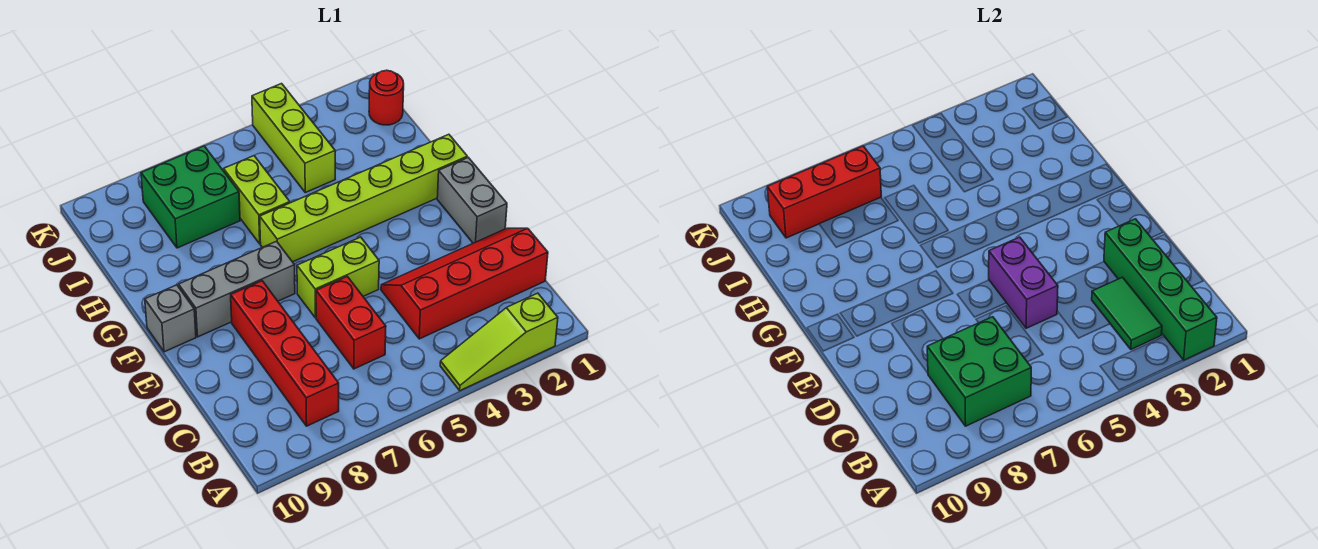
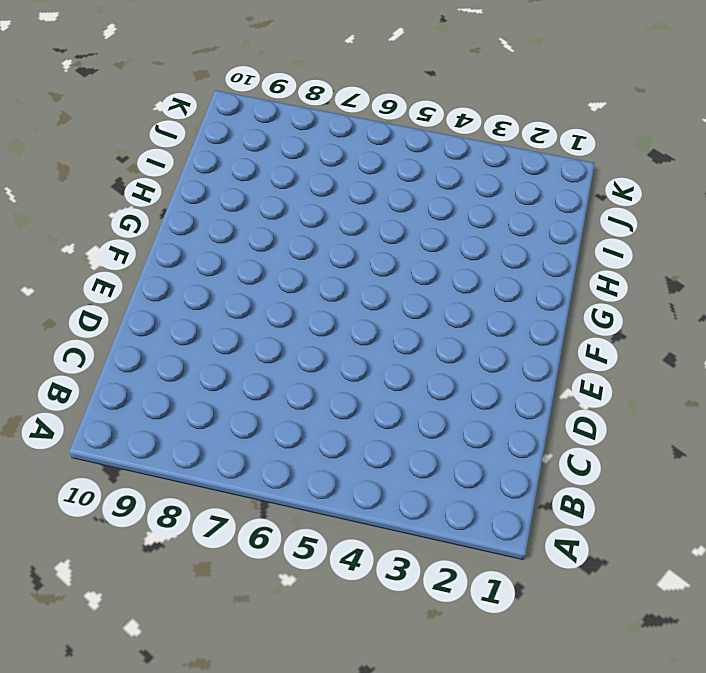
none -> lime 1x3 slope [440,293,558,391]
none -> red 1x4 brick [231,281,339,426]
none -> red 2x4 slope [381,228,548,339]

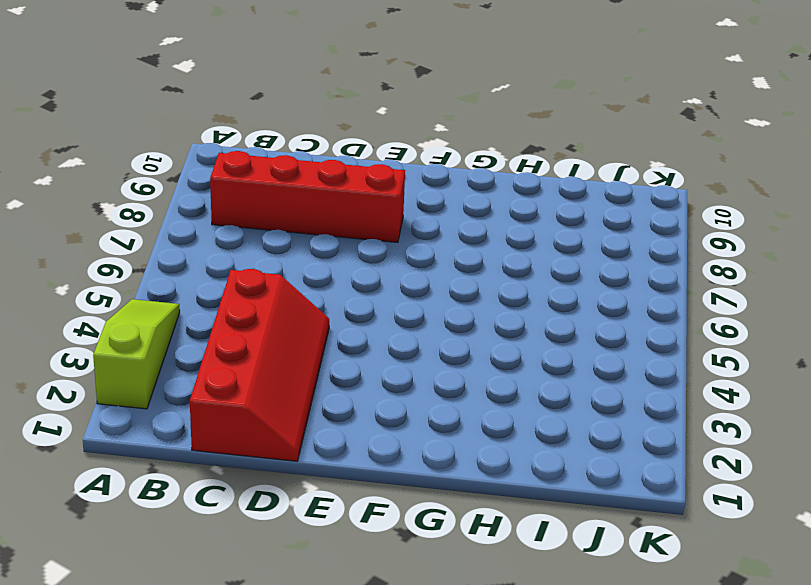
none -> red 1x2 brick [316,276,386,369]
none -> grey 1x2 brick [437,157,507,243]
none -> lime 1x2 brick [297,237,379,318]

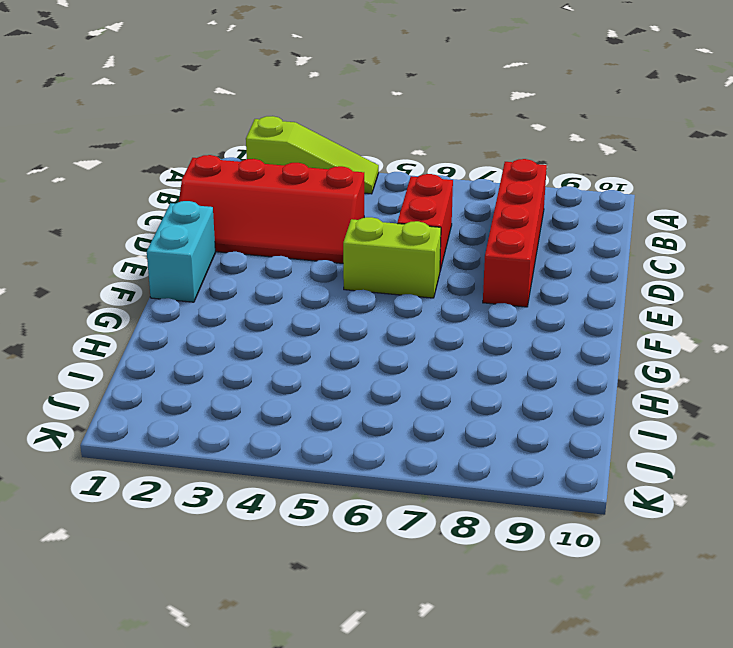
cyan 1x2 brick [147,201,215,302] -> grey 1x2 brick [437,157,507,243]
none -> grey 1x3 brick [179,241,295,337]
none -> grey 1x1 brick [145,285,196,352]
none -> lime 1x6 brick [260,134,467,262]

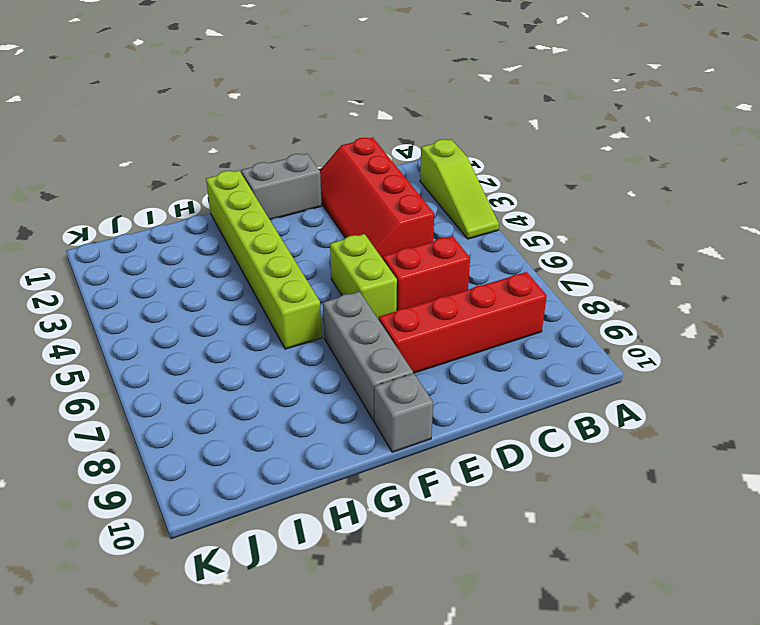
none -> lime 1x2 brick [224,156,290,244]
none -> lime 1x3 brick [252,84,335,193]
none -> green 2x2 brick [141,146,240,248]

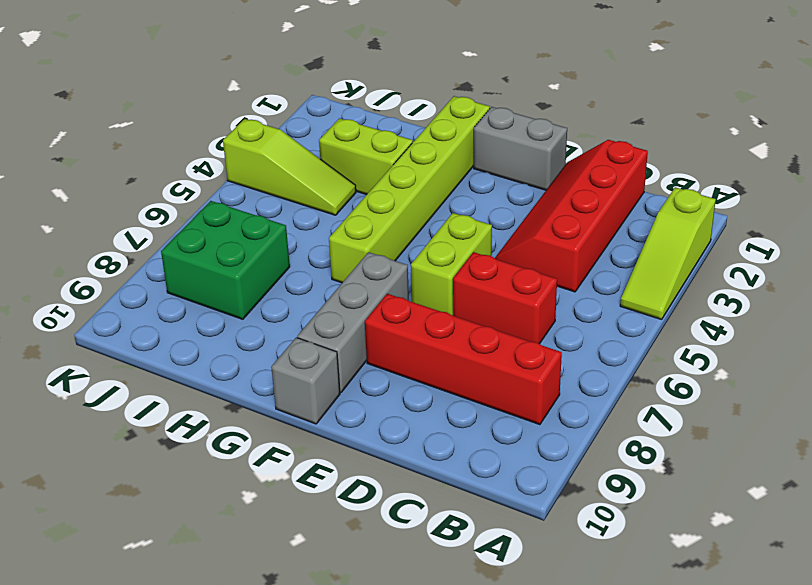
lime 1x2 brick [319,118,413,195] -> lime 1x2 brick moved to [224,156,290,244]
lime 1x3 slope [223,119,356,215] -> lime 1x3 brick [252,84,335,193]
none -> red 1x1 round brick [369,70,404,125]
none -> green 1x4 brick [1104,219,1217,360]
none -> green 1x2 tile [1092,277,1162,349]

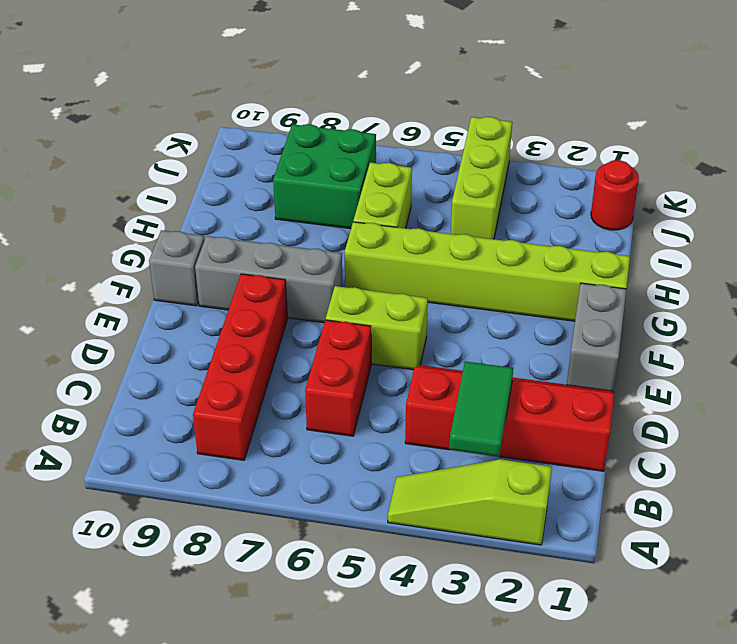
none -> green 1x4 brick [1104,219,1217,360]
none -> green 2x2 brick [927,317,1031,426]
none -> purple 1x2 brick [989,237,1058,328]

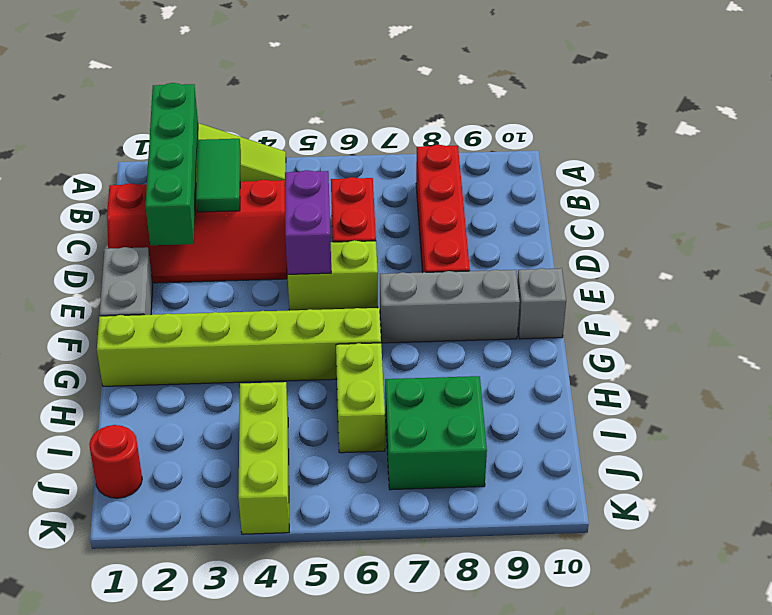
none -> green 2x2 brick [927,317,1031,426]
none -> red 1x3 brick [767,146,881,238]

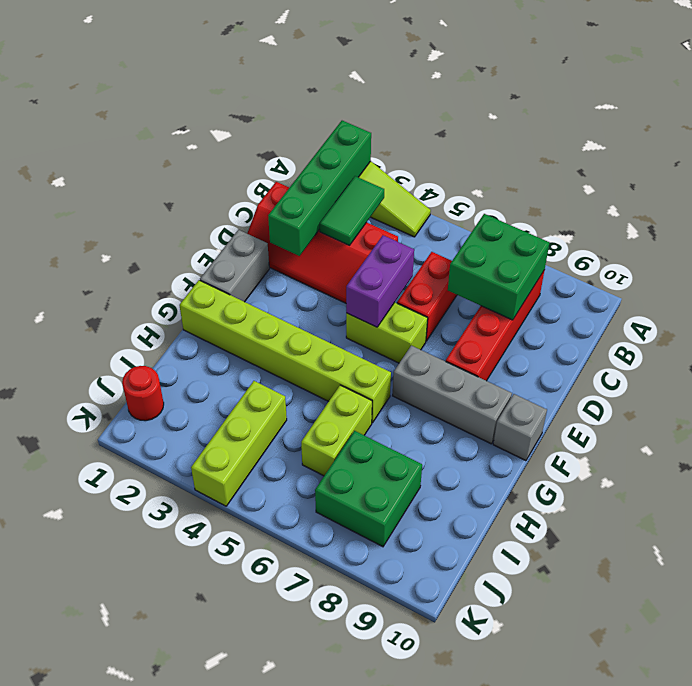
none -> red 1x3 brick [767,146,881,238]

